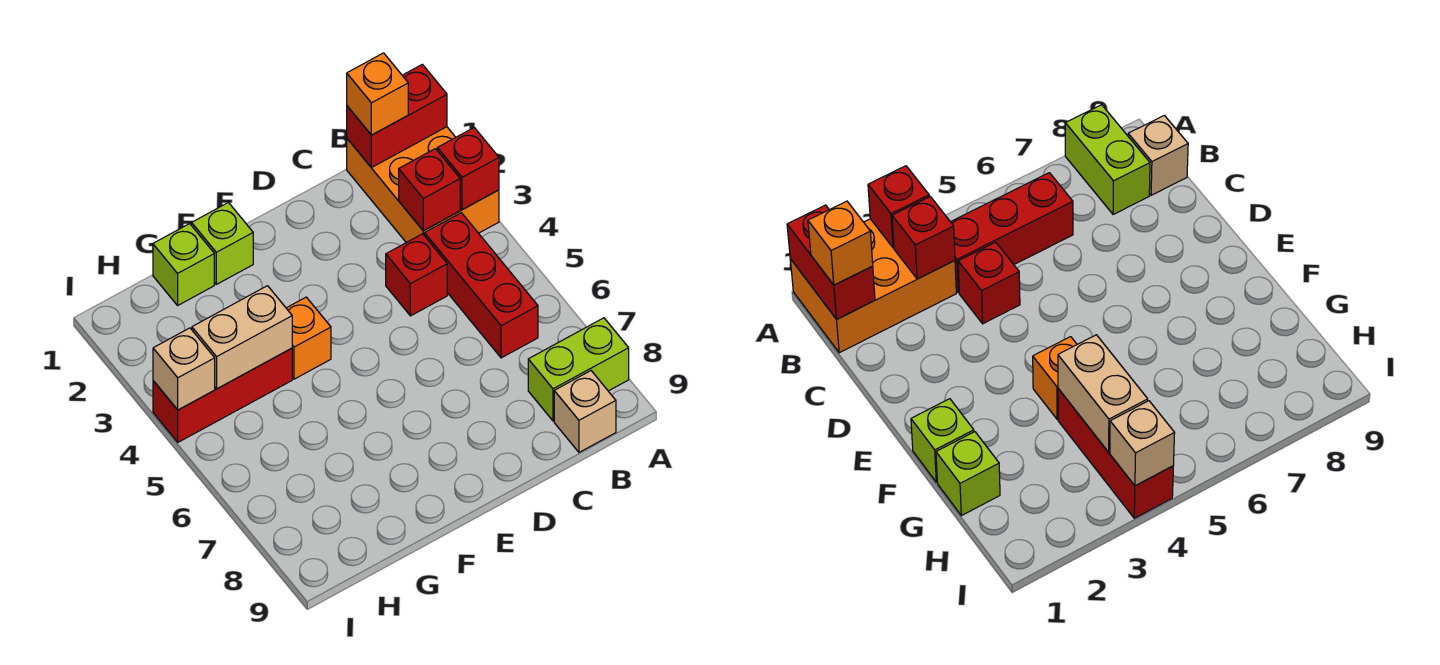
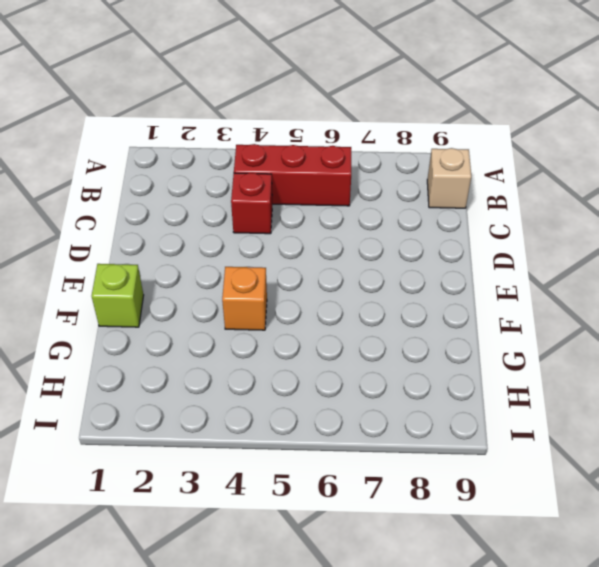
none -> orange 2x3 brick [347,127,499,243]
none -> lime 1x2 brick [528,318,629,421]
none -> lime 1x1 brick [153,224,214,305]

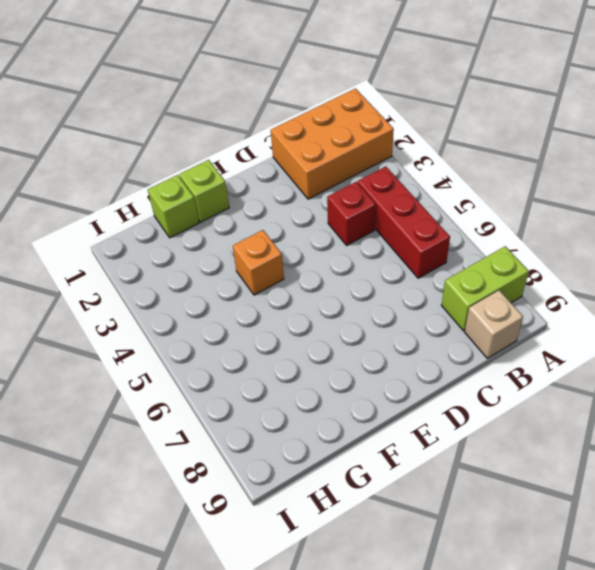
orange 2x3 brick [271,89,394,199] -> orange 2x3 brick turned to [347,127,499,243]
none -> red 1x3 brick [153,348,292,442]
none -> red 1x2 brick [347,64,447,168]
none -> red 1x1 brick [437,128,499,210]

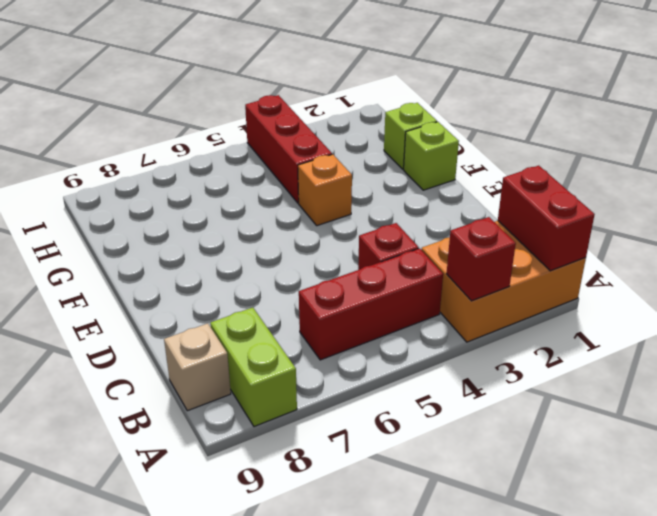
none -> red 1x1 brick [399,149,460,231]
none -> tan 1x2 brick [192,286,292,389]
none -> tan 1x1 brick [153,328,215,410]

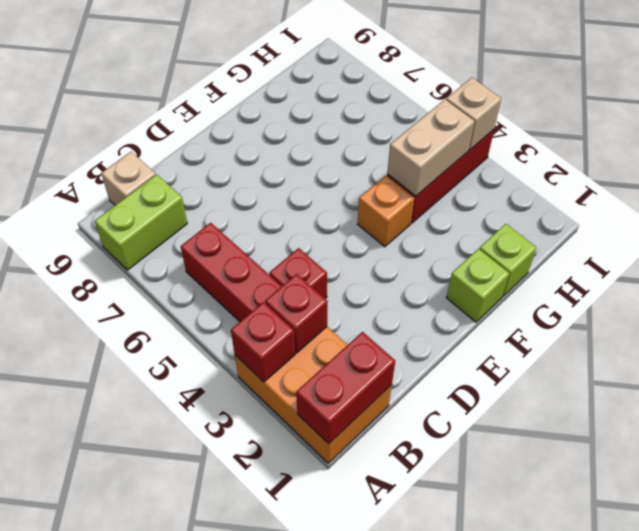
none -> orange 1x1 brick [347,53,408,135]

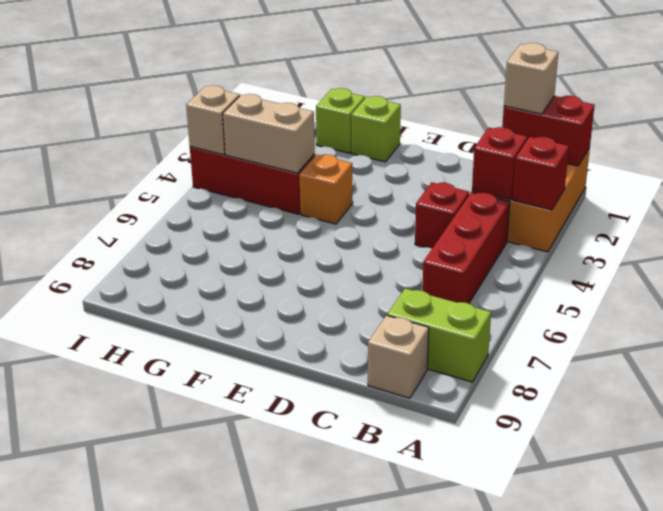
tan 1x1 brick [504,43,558,114] -> orange 1x1 brick [347,53,408,135]

